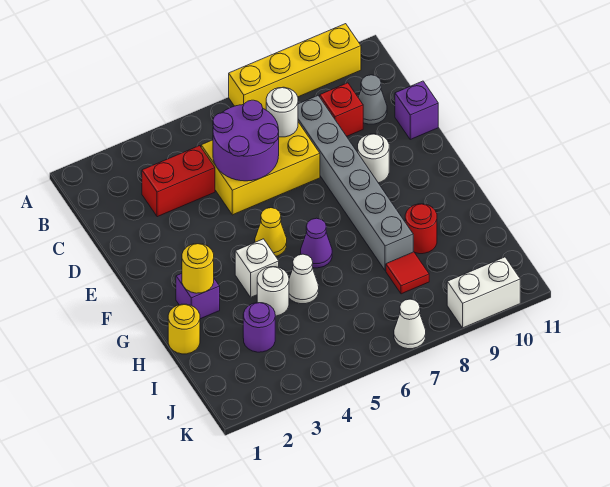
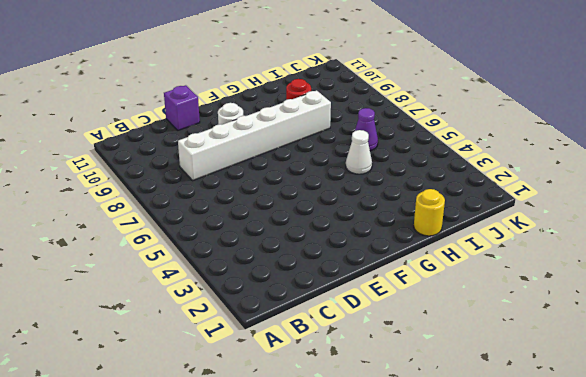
white 1x6 brick [178,90,331,180] -> grey 1x6 brick [298,96,413,271]
purple 1x1 cone [355,108,378,151] -> purple 1x1 cone moved to [301,218,332,268]
none -> yellow 1x4 brick [229,24,361,110]
none -> red 1x2 brick [142,146,215,217]
none -> yellow 2x3 brick [201,122,320,215]

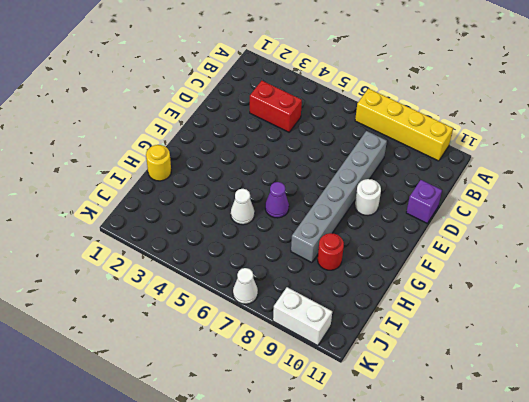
none -> yellow 2x3 brick [201,122,320,215]
none -> red 1x1 brick [320,83,363,136]
none -> grey 1x1 cone [358,75,387,124]

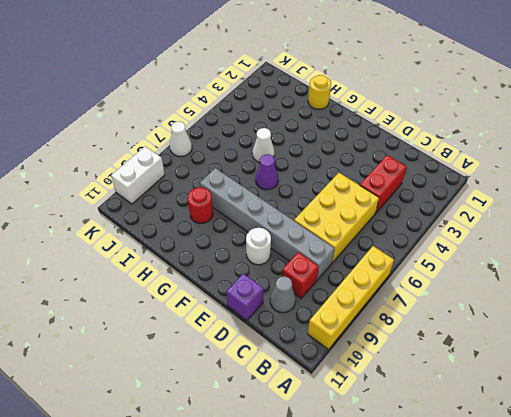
none -> yellow 1x1 cone [255,208,287,256]
none -> purple 1x1 brick [176,274,220,319]
none -> white 1x1 brick [235,239,279,297]

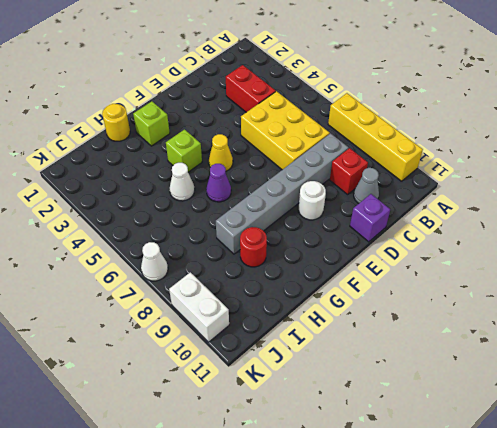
lime 1x1 brick [133,101,170,146] -> purple 1x1 brick [176,274,220,319]
lime 1x1 brick [166,130,202,172] -> white 1x1 brick [235,239,279,297]
none -> white 1x1 round brick [257,267,289,316]
none -> purple 1x1 round brick [243,303,275,352]
none -> red 1x1 tile [386,252,429,294]

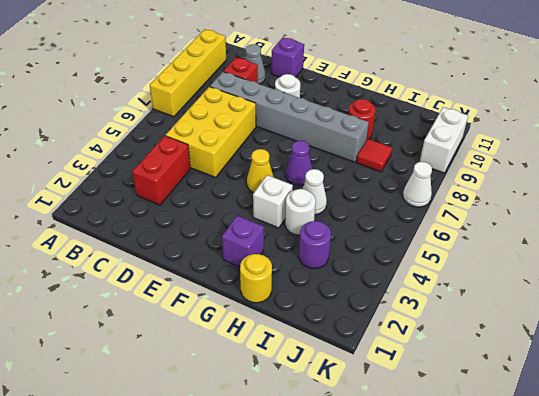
none -> purple 2x2 round brick [213,100,279,181]
none -> white 1x1 round brick [266,87,298,137]
none -> yellow 1x1 round brick [182,244,214,293]

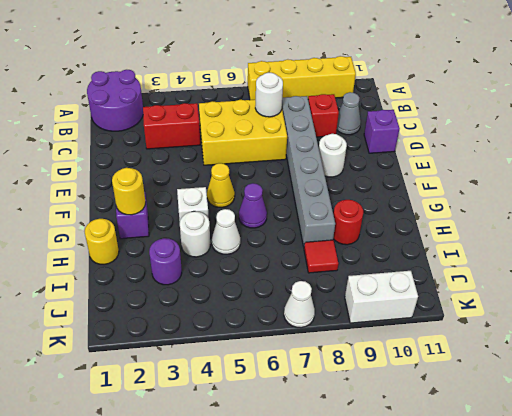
purple 2x2 round brick [87,70,143,131] -> purple 2x2 round brick moved to [213,100,279,181]

